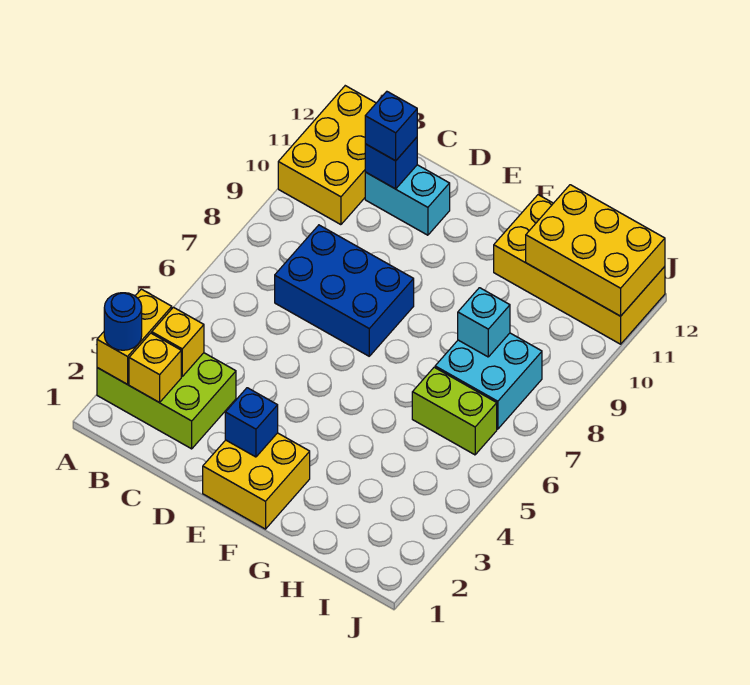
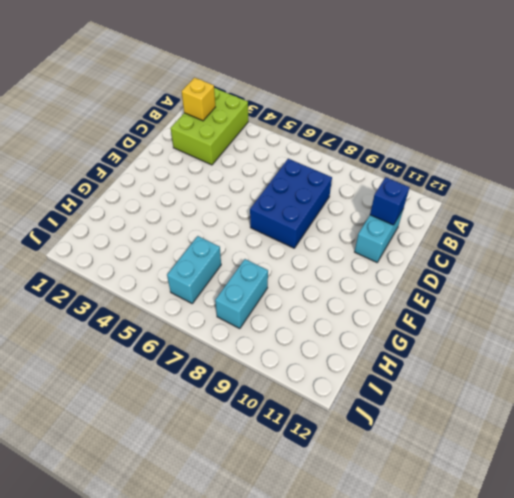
cyan 1x2 brick [167,236,221,303] -> lime 1x2 brick [412,367,497,455]
cyan 1x2 brick [215,259,268,329] -> cyan 2x2 brick [435,333,542,429]
none -> yellow 2x3 brick [278,86,376,225]
none -> yellow 2x2 brick [203,433,310,529]
none -> yellow 2x4 brick [494,195,665,344]

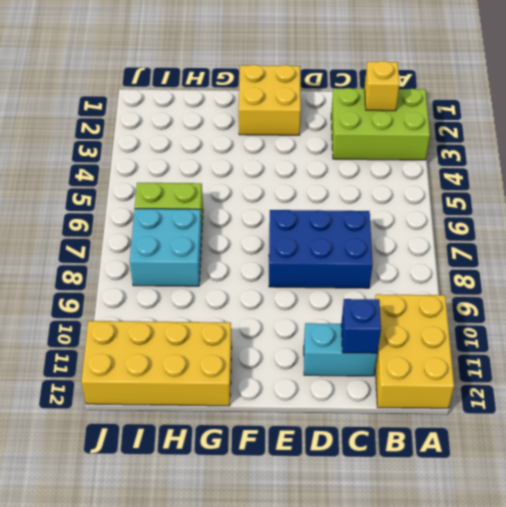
none -> yellow 1x2 brick [97,289,172,384]
none -> yellow 1x1 brick [152,307,204,376]
none -> blue 1x1 brick [225,388,278,457]

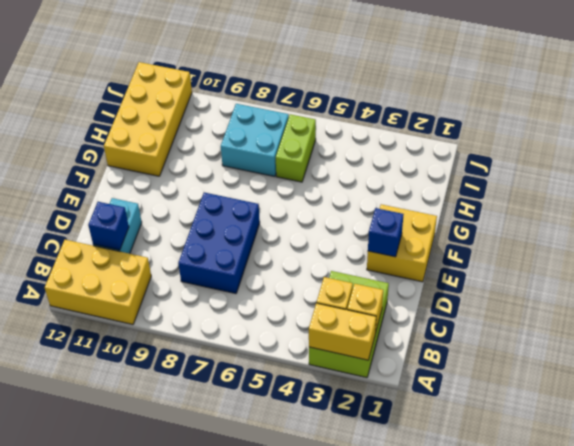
none -> cyan 1x1 brick [458,288,510,357]
none -> yellow 2x3 brick [526,185,665,316]
none -> blue 1x1 round brick [104,293,142,350]

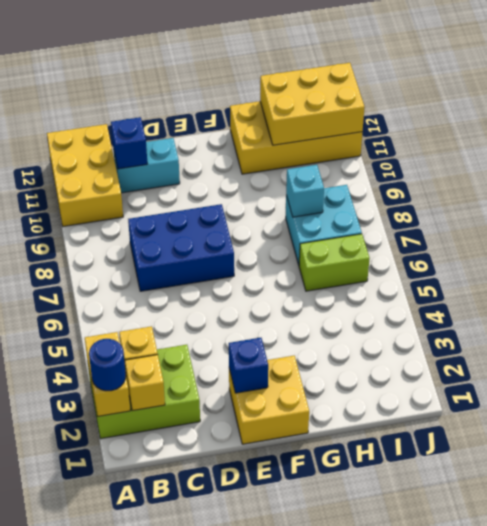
none -> blue 1x1 brick [365,92,417,161]

